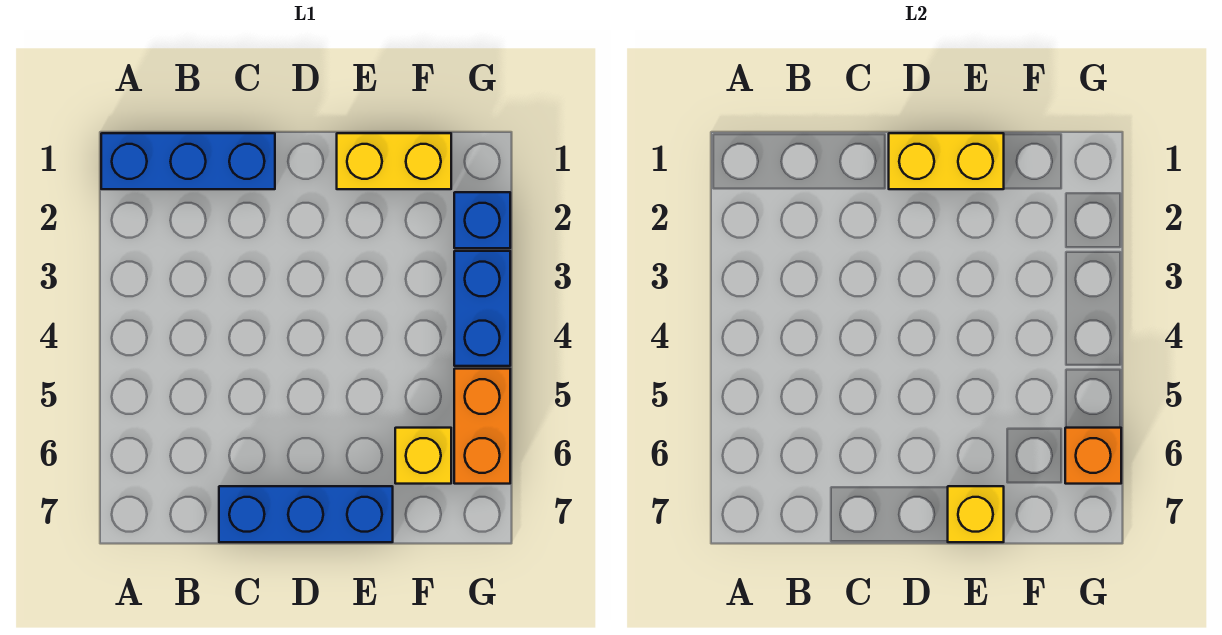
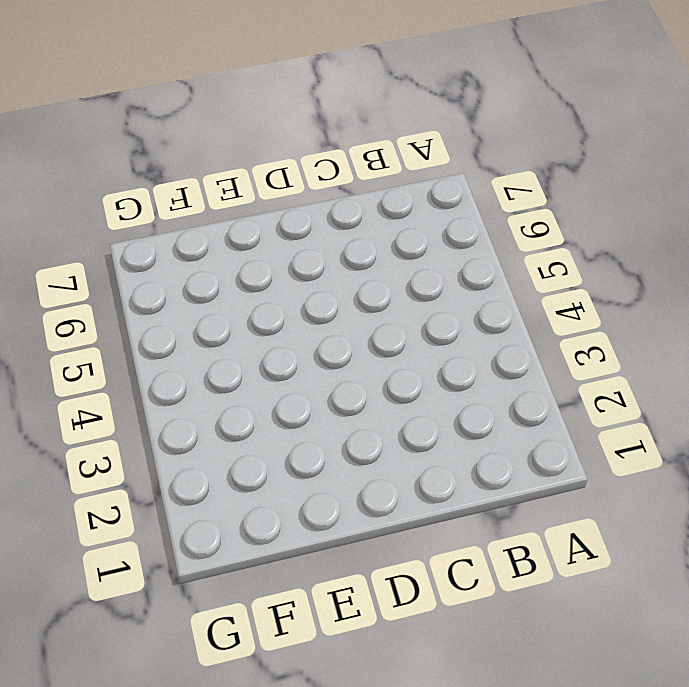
none -> blue 1x3 brick [101,133,275,189]
none -> blue 1x3 brick [219,486,393,542]

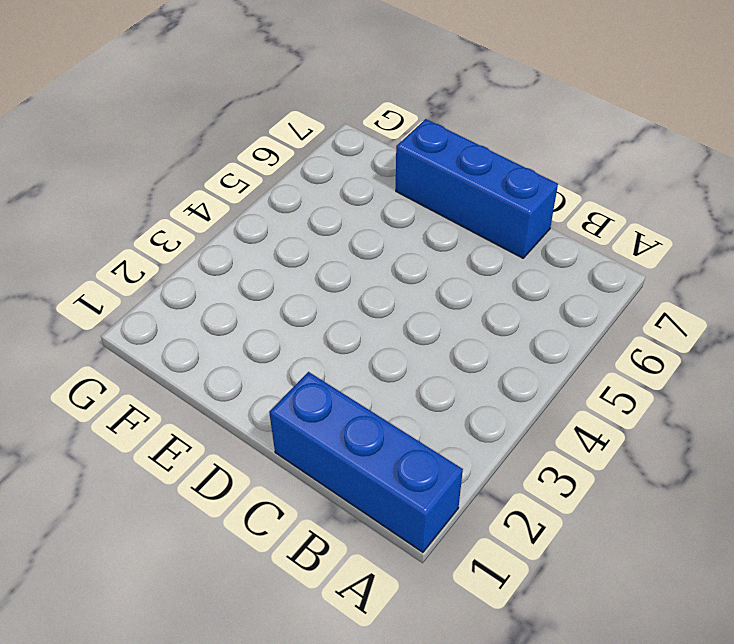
none -> yellow 1x2 brick [337,133,451,189]
none -> yellow 1x1 brick [395,428,451,484]

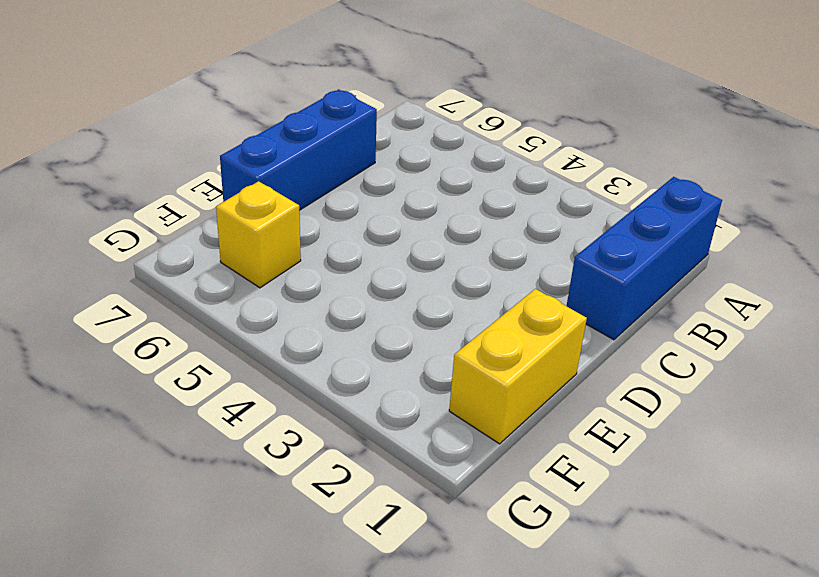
none -> blue 1x1 brick [454,192,510,248]
none -> blue 1x2 brick [454,251,510,366]

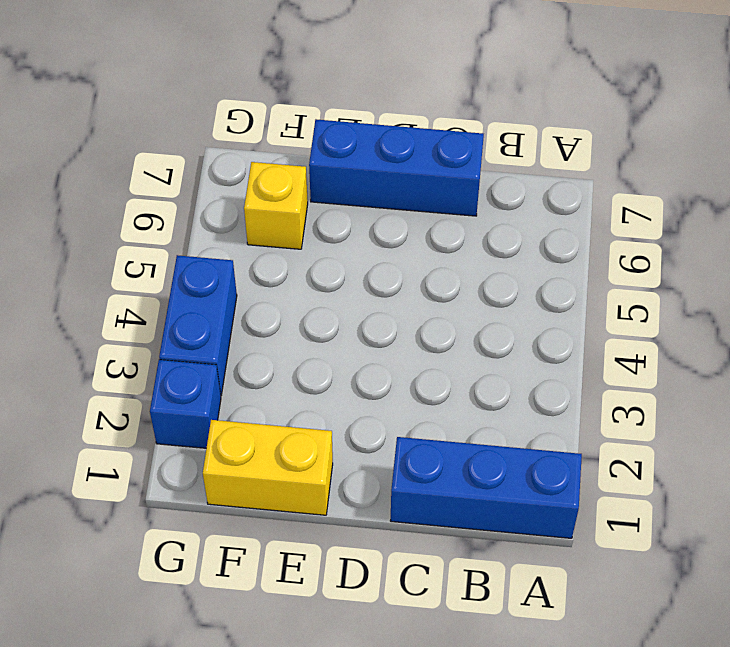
none -> orange 1x2 brick [454,369,510,484]
none -> yellow 1x2 brick [889,133,1004,189]

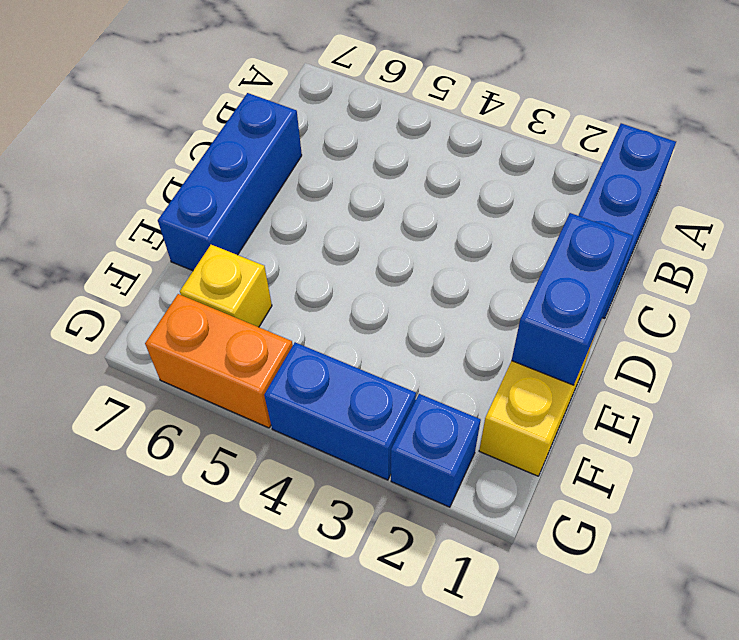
blue 1x2 brick [512,213,633,385] -> yellow 1x2 brick [889,133,1004,189]
none -> yellow 1x1 brick [948,486,1004,542]
none -> orange 1x1 brick [1065,428,1121,484]

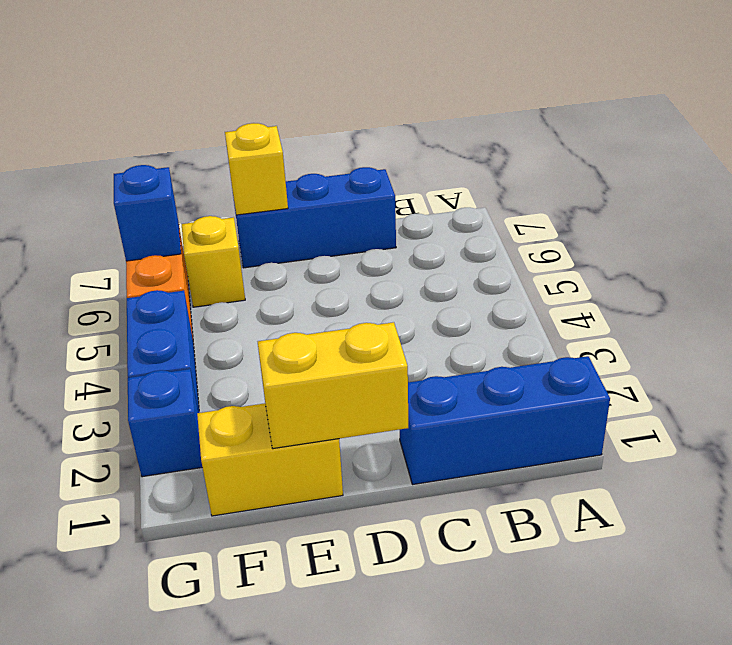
blue 1x1 brick [114,165,181,261] -> orange 1x1 brick [1065,428,1121,484]

